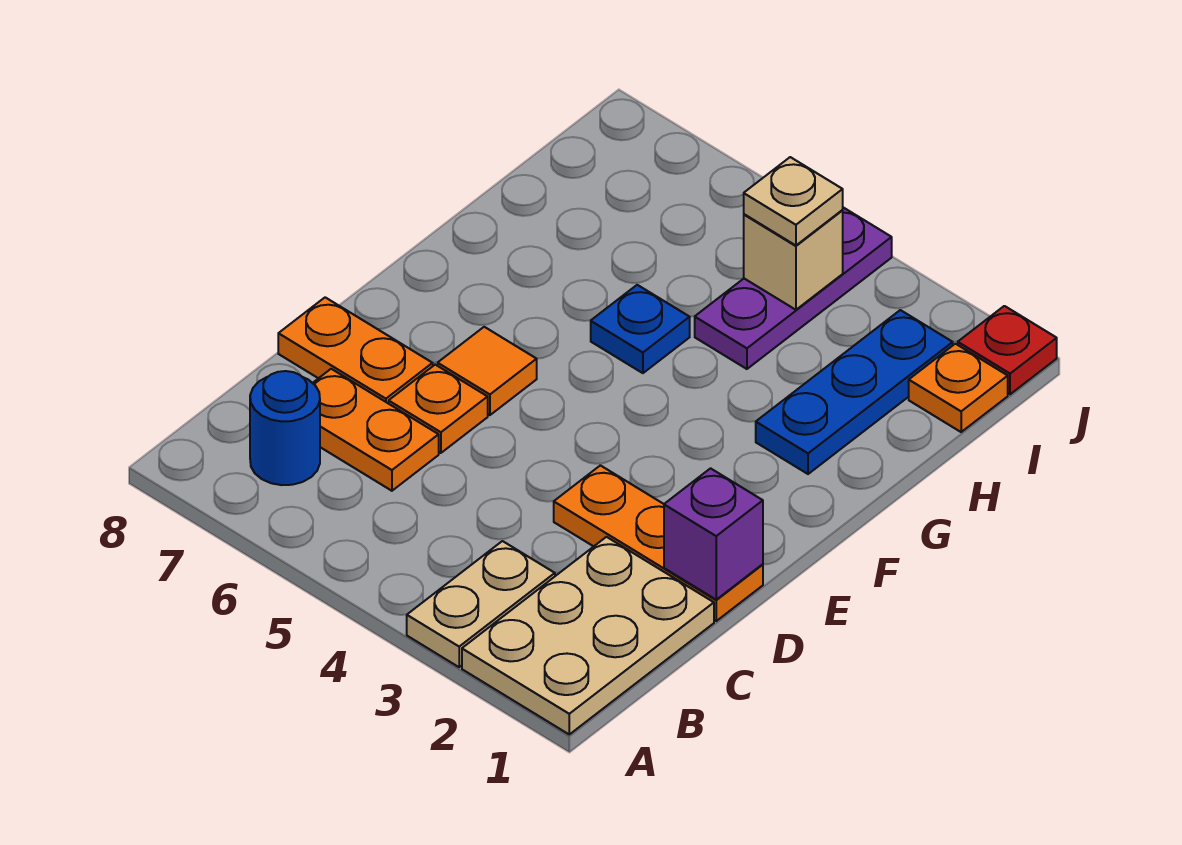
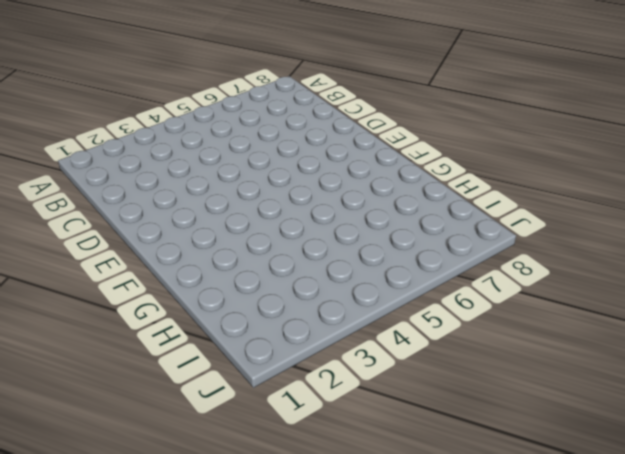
none -> tan 2x3 plate [462,537,714,734]
none -> tan 1x2 plate [407,541,555,667]
none -> blue 1x1 round brick [250,371,320,485]

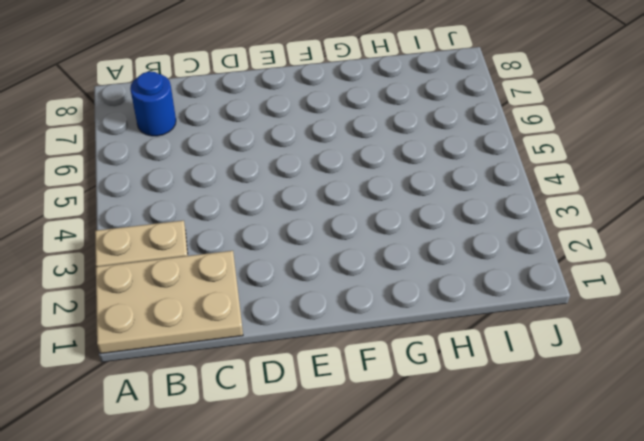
none -> orange 1x2 plate [313,369,439,491]
none -> orange 1x3 plate [554,465,763,621]
none -> orange 1x1 plate [389,365,488,453]

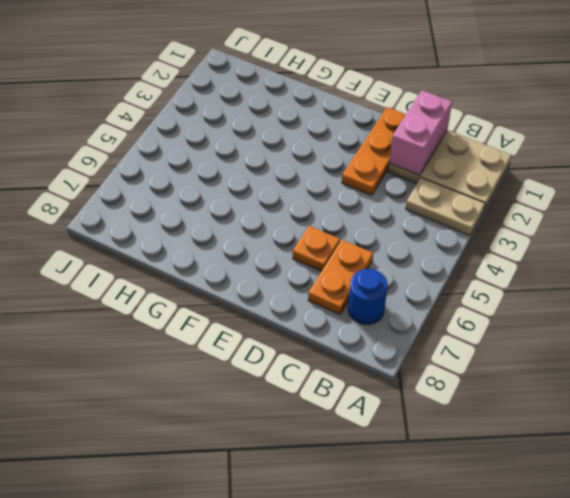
pink 1x2 brick [390,90,452,175] -> none
none -> orange 1x2 plate [278,297,433,404]
none -> orange 1x1 tile [438,327,537,415]
none -> blue 1x3 plate [756,310,953,474]

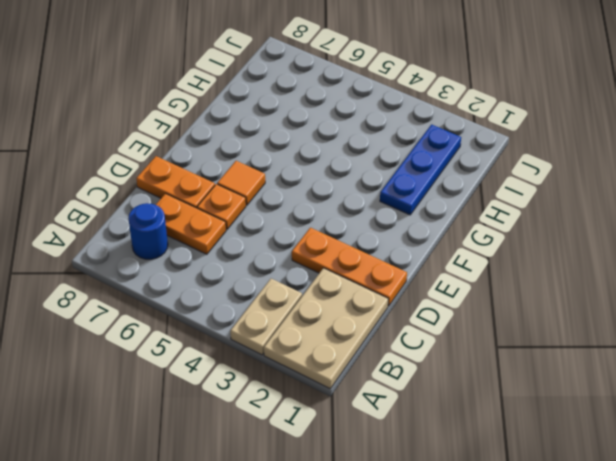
none -> blue 1x1 plate [591,285,690,373]
none -> purple 1x3 plate [695,208,892,369]
none -> orange 1x1 plate [909,344,1008,432]

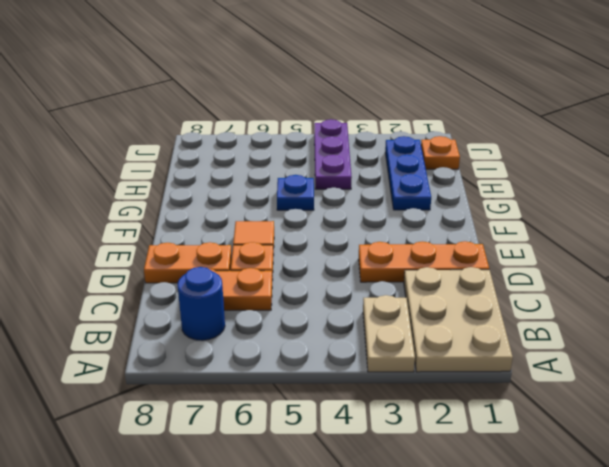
none -> red 1x1 plate [958,306,1057,394]
none -> purple 1x1 brick [664,468,763,600]
none -> tan 1x1 brick [744,211,843,310]

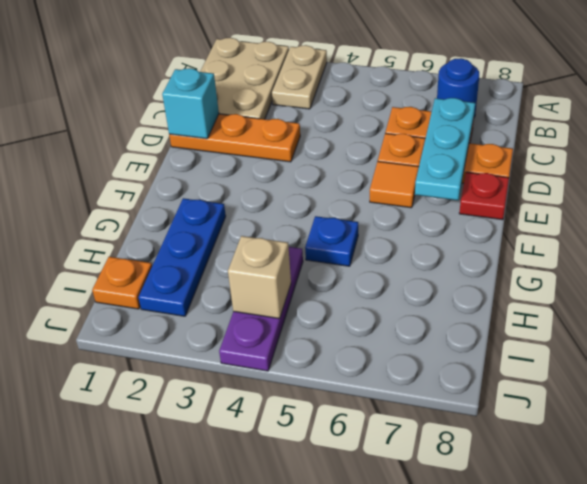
cyan 1x3 plate [415,98,475,200] -> none
cyan 1x1 brick [162,68,219,139] -> purple 1x1 brick [664,468,763,600]
red 1x1 plate [459,172,509,220] -> red 1x1 plate moved to [958,306,1057,394]
none -> tan 1x1 plate [744,157,843,245]

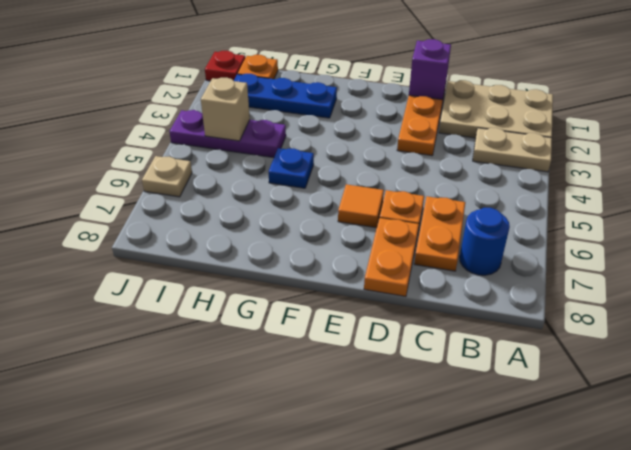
tan 1x1 plate [142,156,192,197] -> tan 1x1 plate moved to [744,157,843,245]

